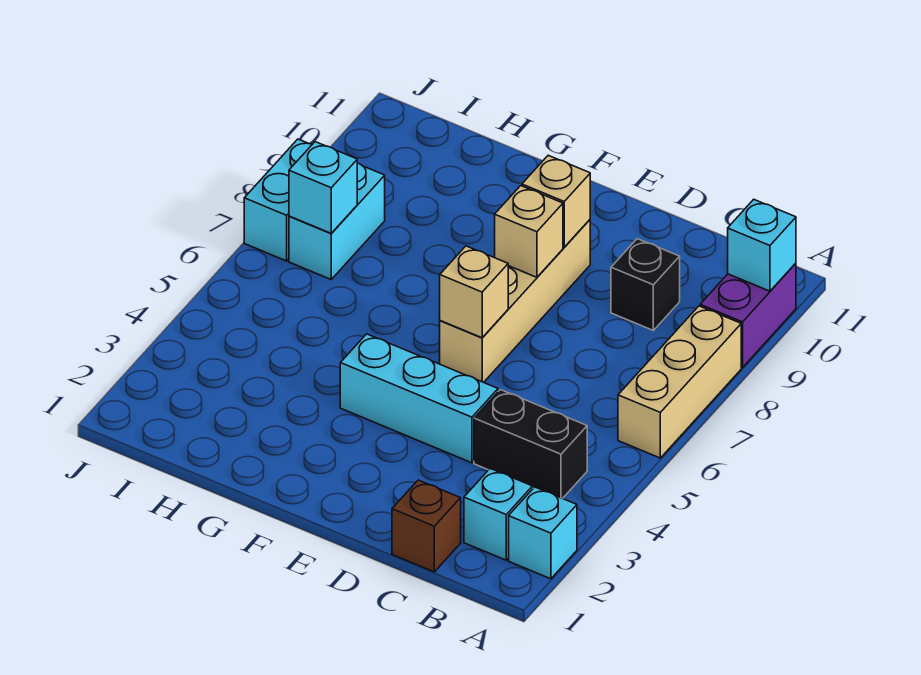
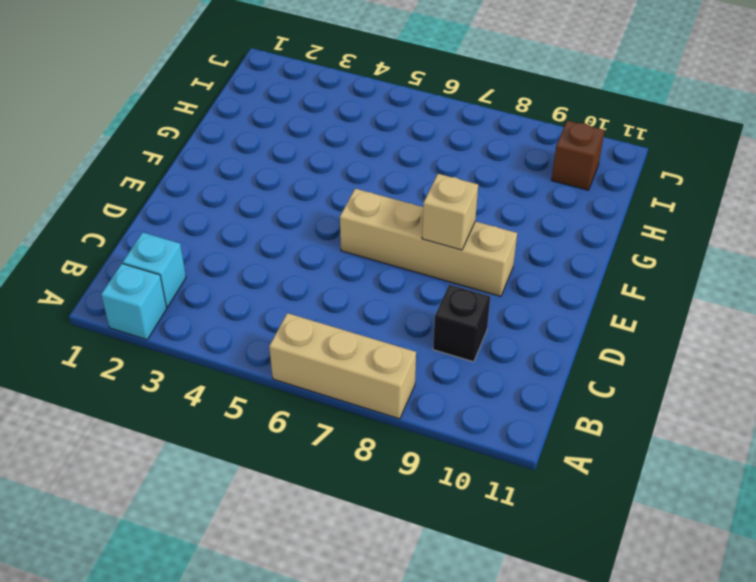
brown 1x1 brick [551,121,605,190] -> brown 1x1 brick moved to [392,480,461,572]
none -> purple 1x2 brick [700,263,796,368]
none -> black 1x2 brick [474,390,587,499]
none -> cyan 1x3 brick [340,334,498,463]

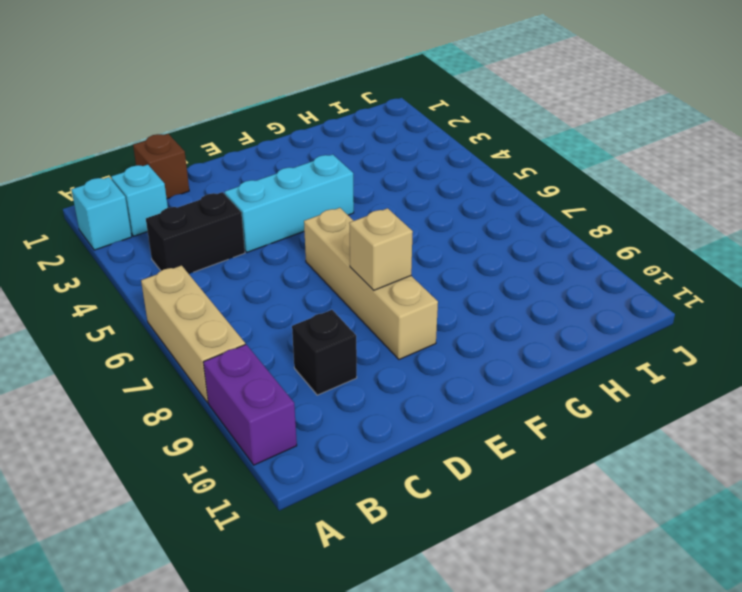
none -> cyan 1x2 brick [289,163,385,279]
none -> cyan 1x2 brick [244,139,312,261]
none -> cyan 1x1 brick [728,199,796,291]

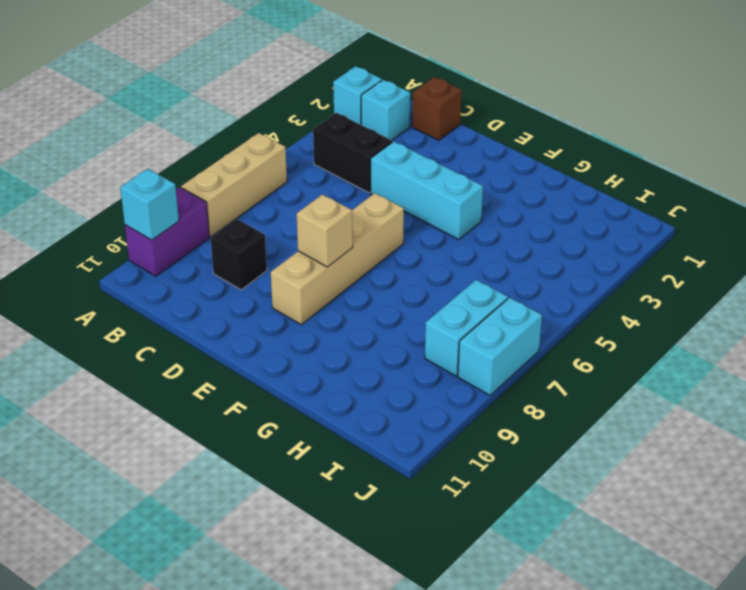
none -> tan 1x1 brick [440,246,508,338]
none -> tan 1x1 brick [522,155,590,247]
none -> cyan 1x1 brick [289,142,357,233]

